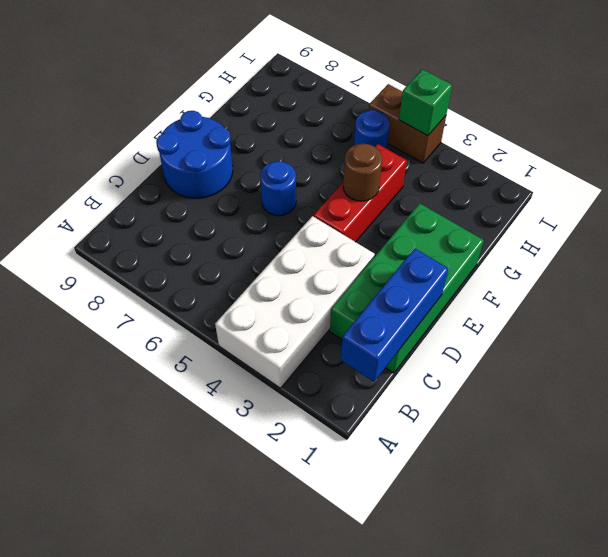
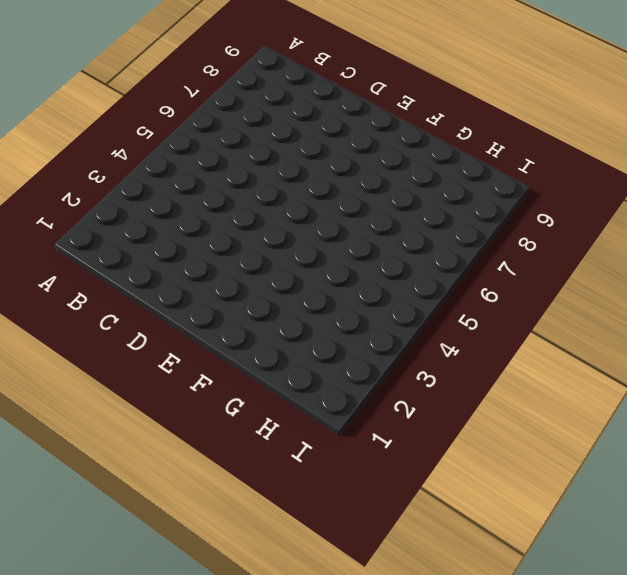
none -> white 2x4 brick [215,216,375,388]
none -> green 2x4 brick [330,203,484,373]

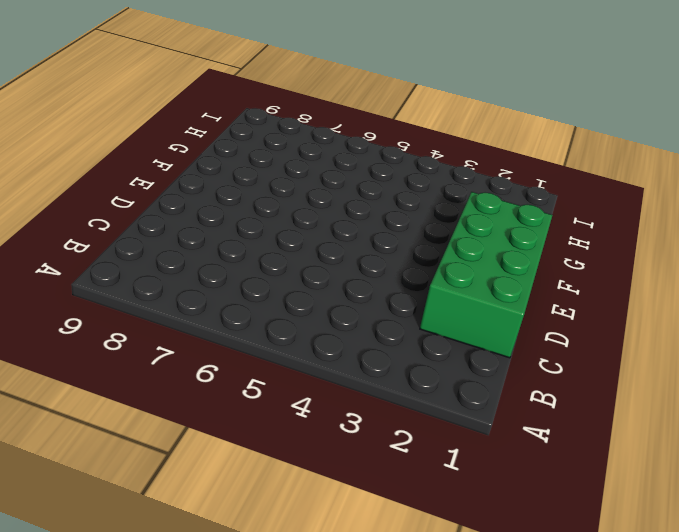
none -> white 2x4 brick [215,216,375,388]
none -> blue 2x2 round brick [156,111,233,198]

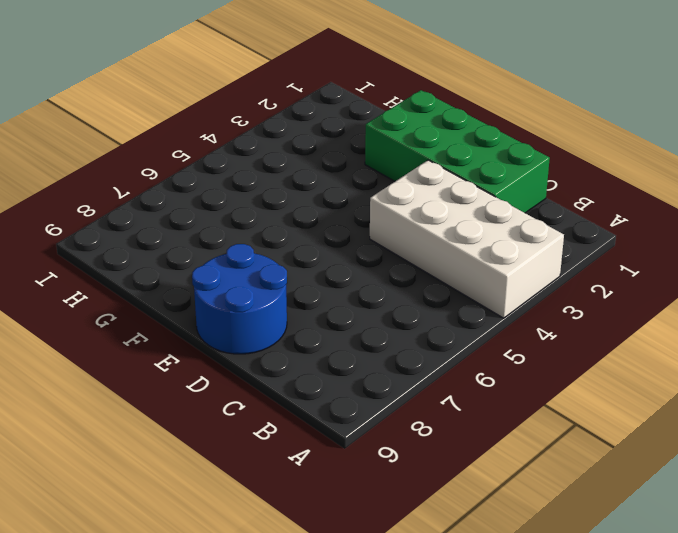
none -> red 1x3 brick [314,144,407,242]
none -> blue 1x1 round brick [260,161,296,216]

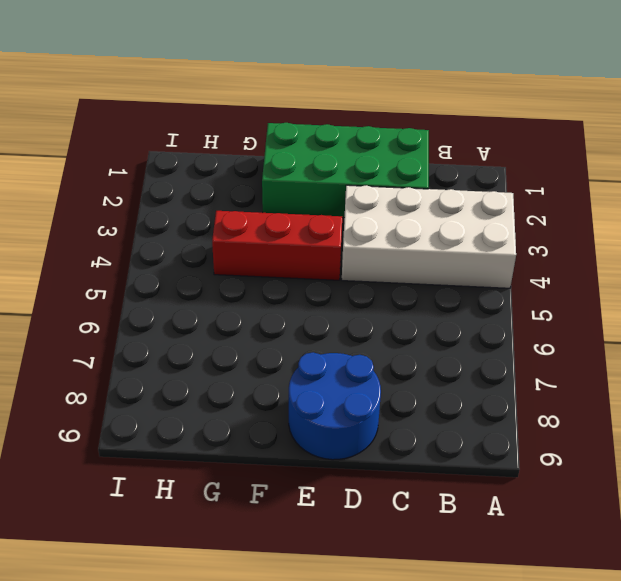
none -> blue 1x1 round brick [260,161,296,216]
none -> blue 1x1 round brick [354,110,390,149]

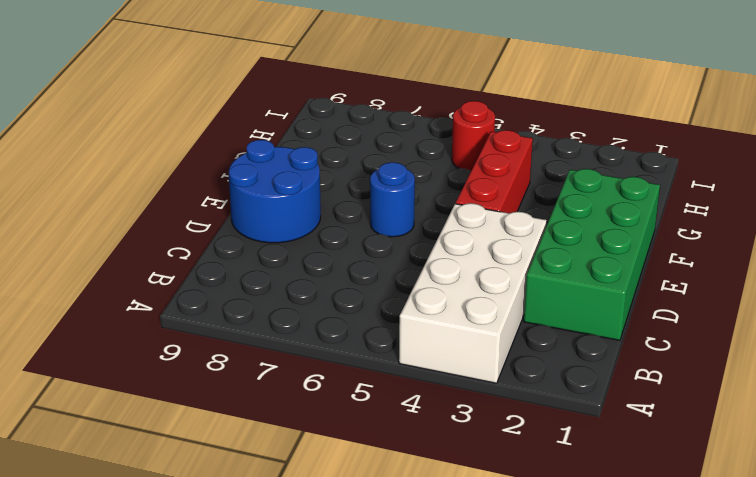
red 1x1 round brick [452,101,495,171] -> blue 1x1 round brick [354,110,390,149]
none -> brown 1x2 brick [369,84,446,163]
none -> blue 1x3 brick [341,248,449,382]

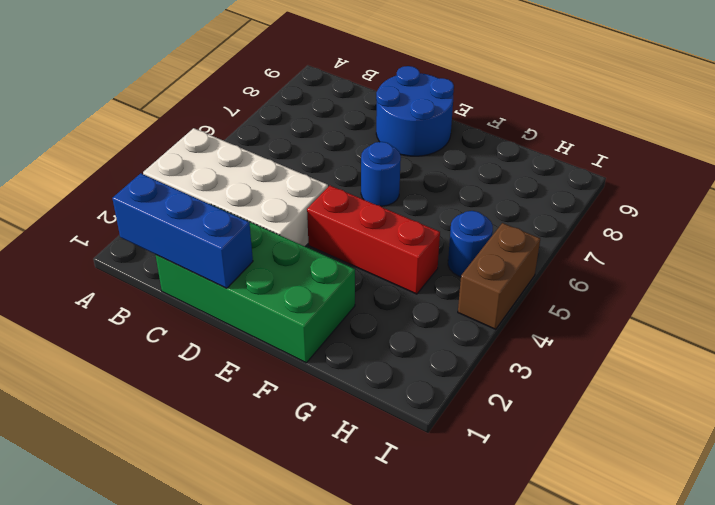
none -> brown 1x1 round brick [343,144,382,201]
none -> green 1x1 brick [399,69,452,136]

